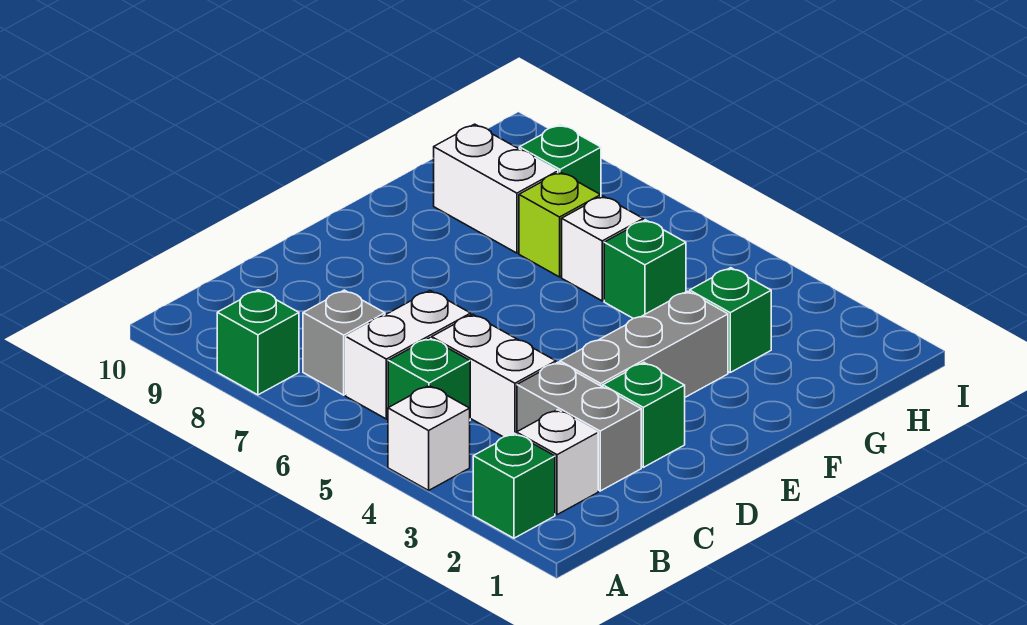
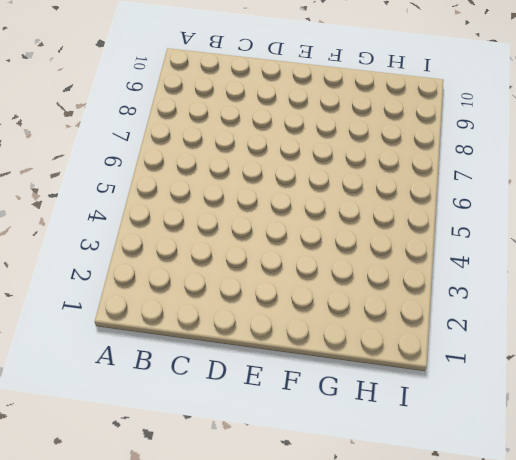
none -> green 1x1 brick [473,433,555,538]
none -> white 1x1 brick [388,386,470,490]
none -> green 1x1 brick [217,290,299,395]

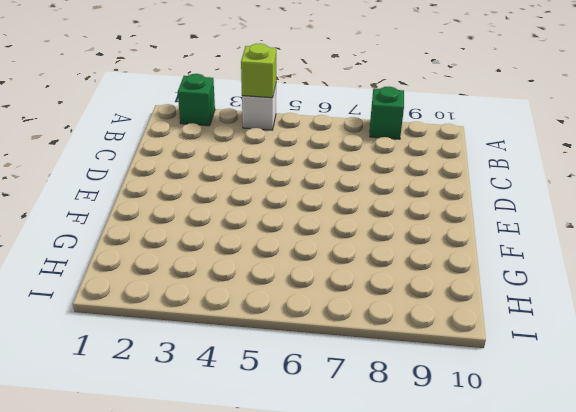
lime 1x1 brick [241,44,276,98] -> lime 1x1 brick moved to [519,172,601,277]
none -> white 1x1 brick [516,410,598,515]
none -> green 1x1 brick [388,338,470,408]
none -> white 1x2 brick [346,291,471,419]

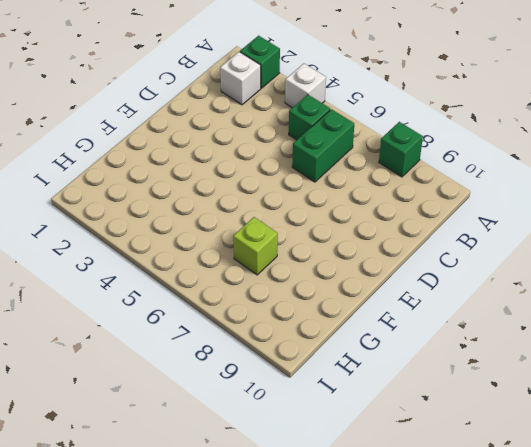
green 1x2 brick [292,109,354,182] -> white 1x2 brick [346,291,471,419]
none -> grey 1x1 brick [303,290,385,395]
none -> grey 1x2 brick [517,362,641,491]
none -> white 1x2 brick [432,314,556,437]

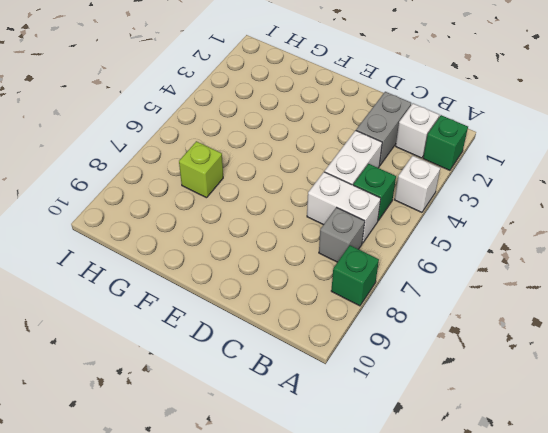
none -> green 1x1 brick [603,363,685,467]
none -> grey 1x3 brick [560,291,728,397]
none -> green 1x1 brick [690,268,771,372]

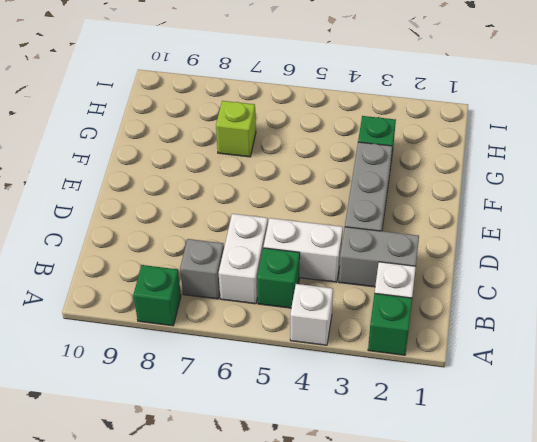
none -> green 1x1 brick [603,363,685,467]
none -> green 1x1 brick [604,220,686,319]
none -> white 1x1 brick [562,196,643,301]

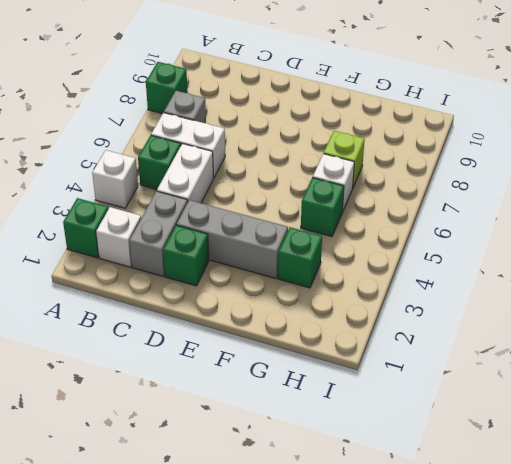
none -> white 1x2 brick [434,124,558,253]
none -> green 1x1 brick [519,125,601,195]

